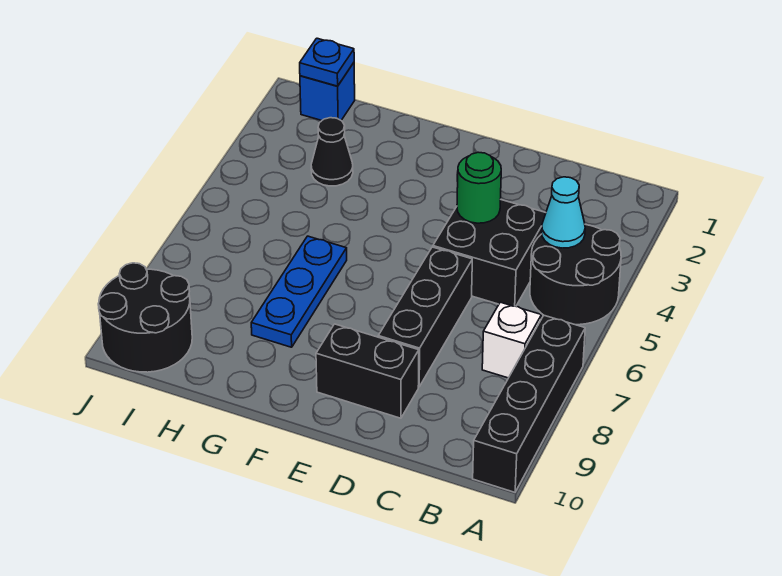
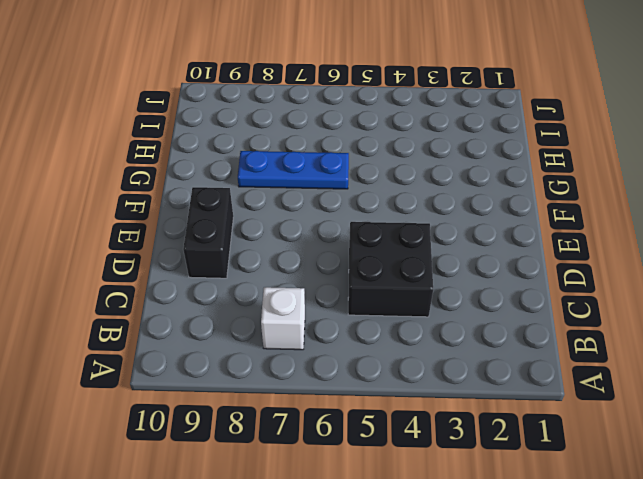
none -> black 2x2 round brick [530,224,621,325]
none -> black 1x4 brick [473,315,585,492]
none -> black 1x3 brick [378,247,472,387]

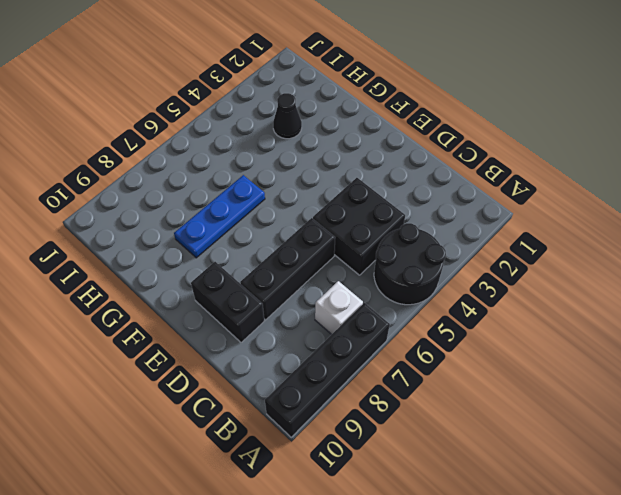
none -> blue 1x1 brick [300,63,355,121]
none -> black 2x2 round brick [98,263,192,372]
none -> cyan 1x1 cone [542,177,585,248]

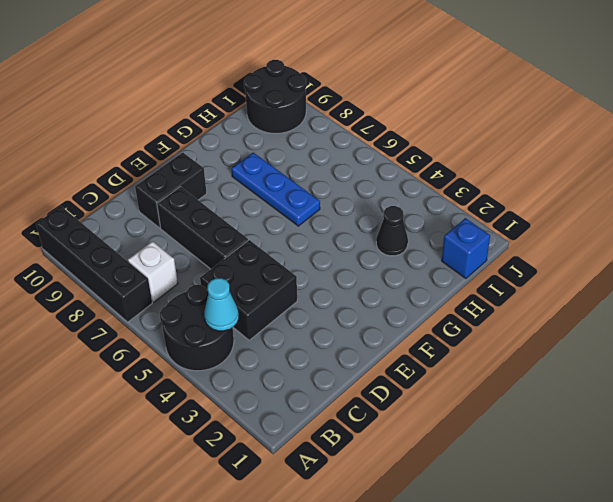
none -> green 1x1 round brick [457,152,501,223]
none -> blue 1x1 plate [300,38,354,86]

